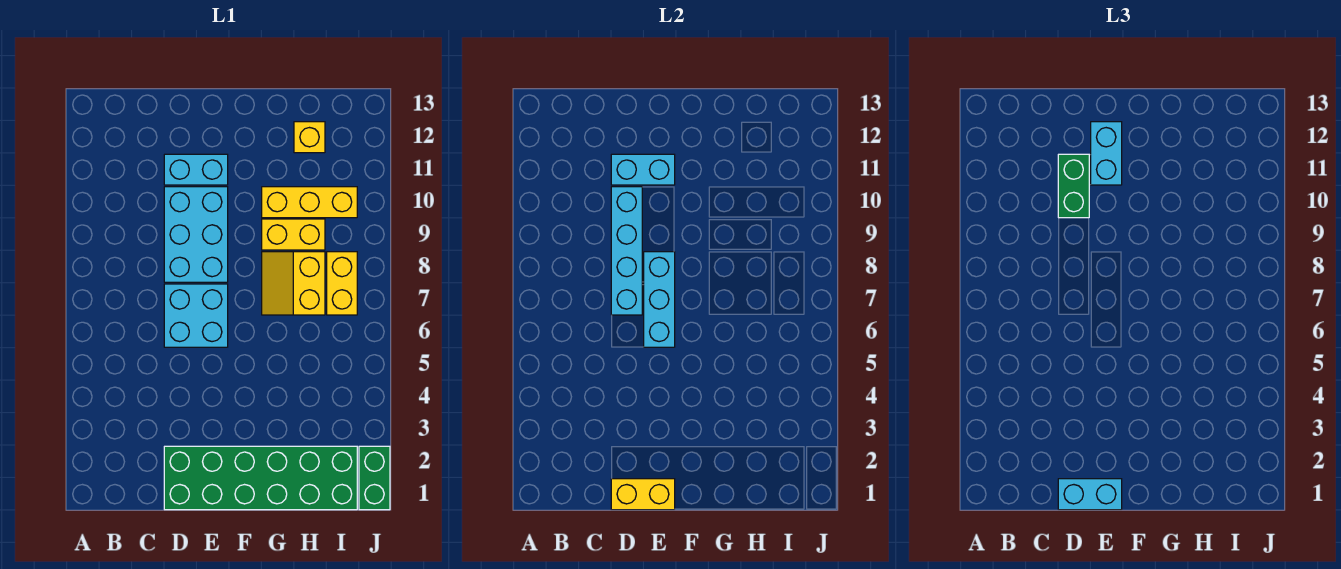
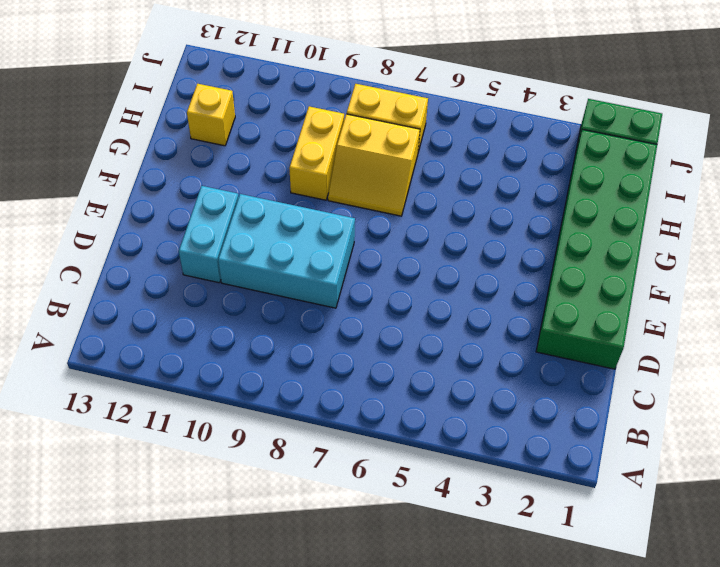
none -> cyan 2x2 brick [164,284,228,347]
none -> yellow 1x3 brick [262,187,357,218]
none -> yellow 1x2 brick [611,479,675,510]

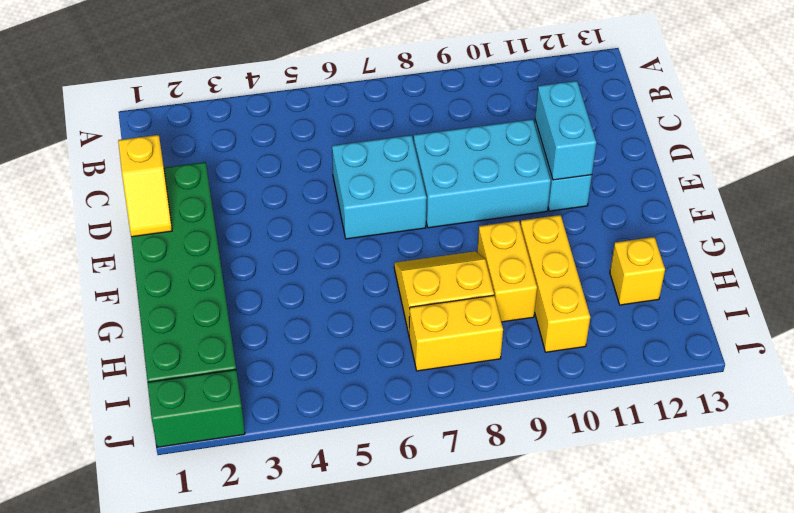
yellow 1x2 slope [118,135,172,237] -> yellow 1x2 brick [611,479,675,510]
none -> cyan 1x4 brick [611,187,642,315]
none -> cyan 1x3 brick [644,252,675,347]
none -> cyan 1x2 brick [1058,479,1122,510]

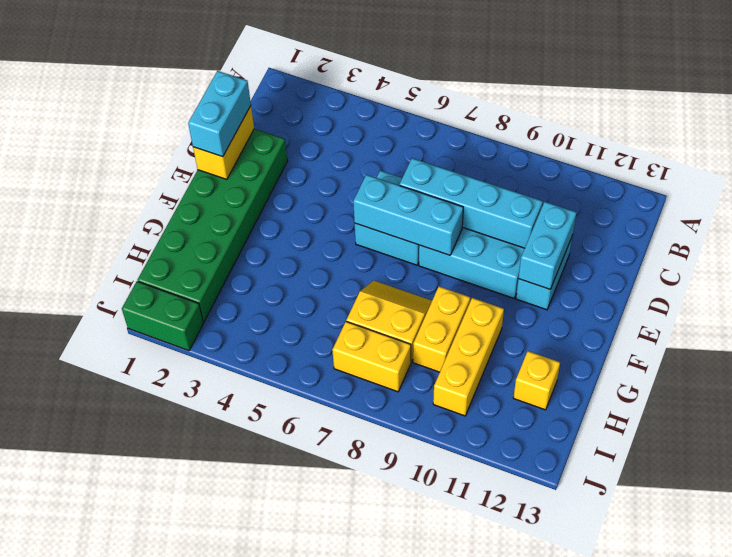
none -> green 1x2 brick [1058,154,1089,218]
none -> cyan 1x2 brick [1091,122,1122,185]

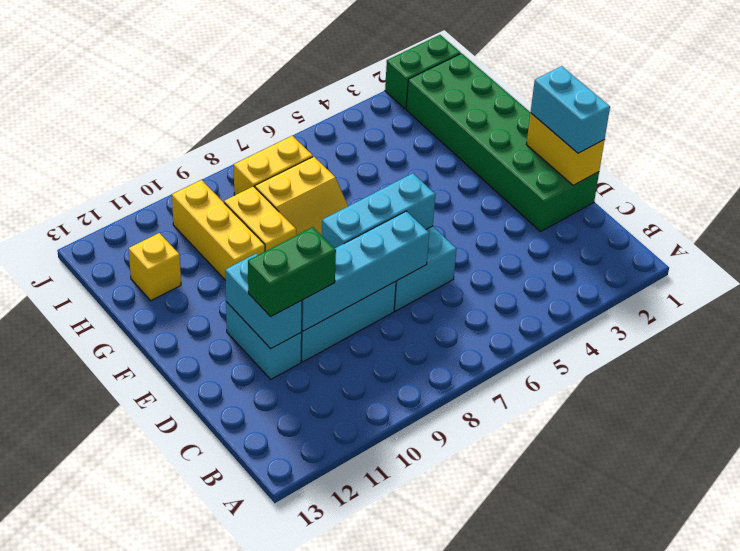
none -> cyan 1x2 brick [1091,122,1122,185]

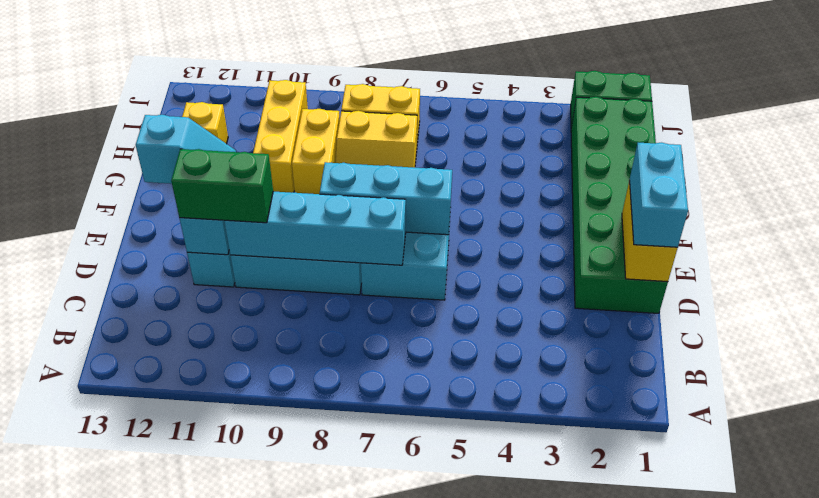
cyan 1x2 slope [136,115,236,184] -> cyan 1x2 brick [1091,122,1122,185]

